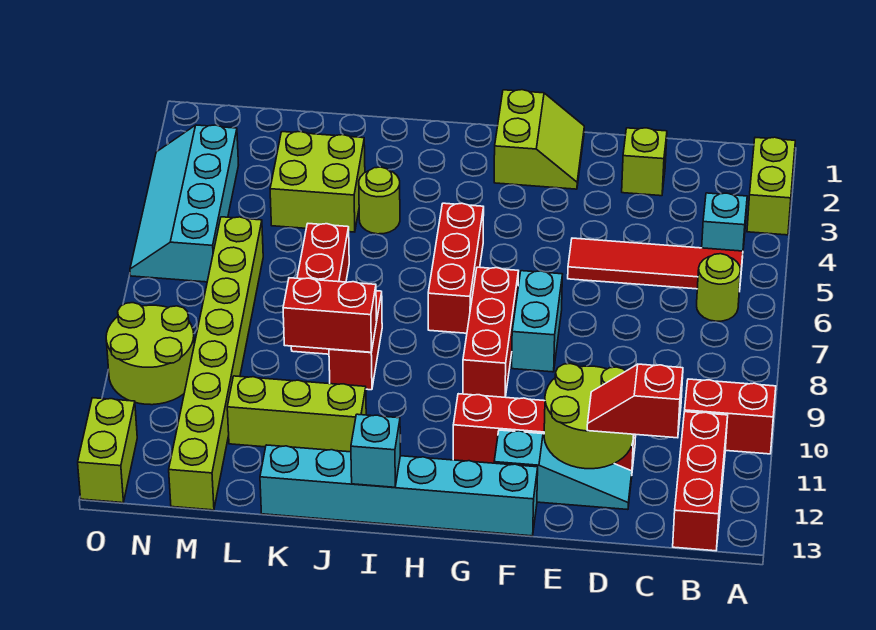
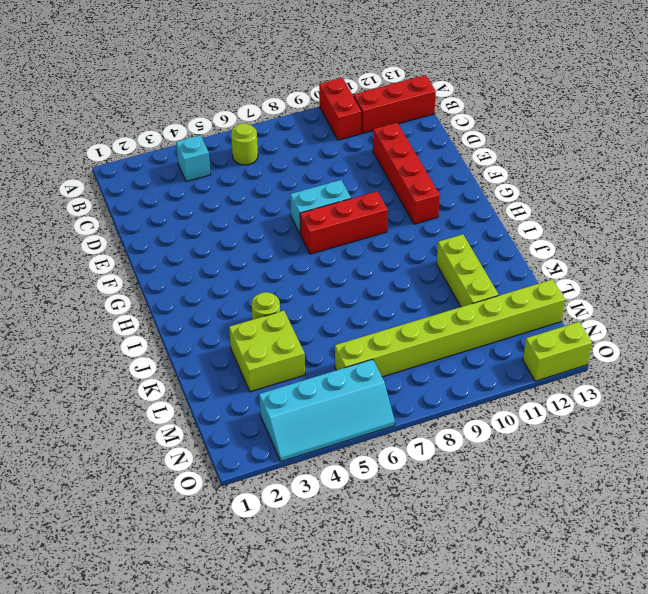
none -> lime 1x2 brick [747,137,795,235]
none -> red 1x4 tile [568,238,743,292]
none -> lime 1x1 brick [622,128,667,196]

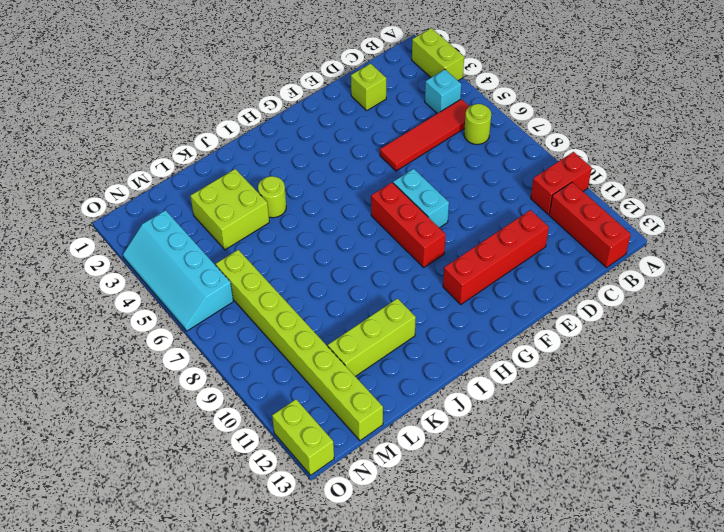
none -> cyan 1x3 slope [494,430,632,510]
none -> lime 2x2 slope [494,90,584,189]
none -> cyan 1x6 brick [260,445,538,536]

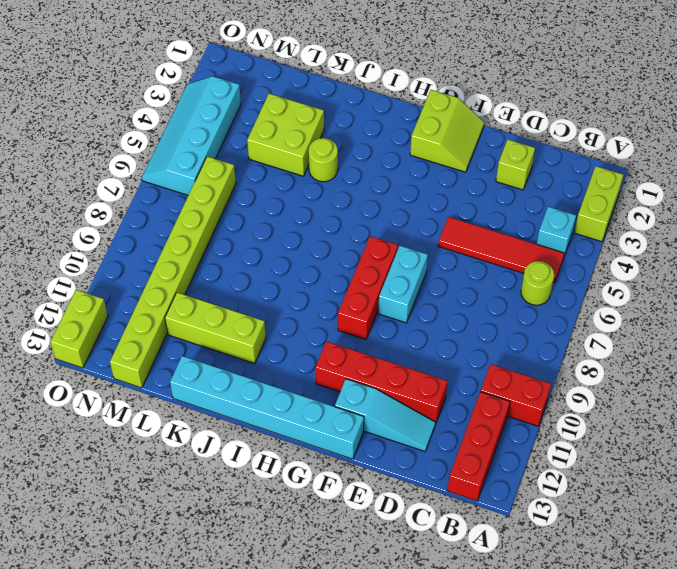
none -> red 1x3 brick [428,203,484,333]
none -> red 1x2 brick [329,291,382,390]
none -> red 1x3 brick [291,224,349,354]

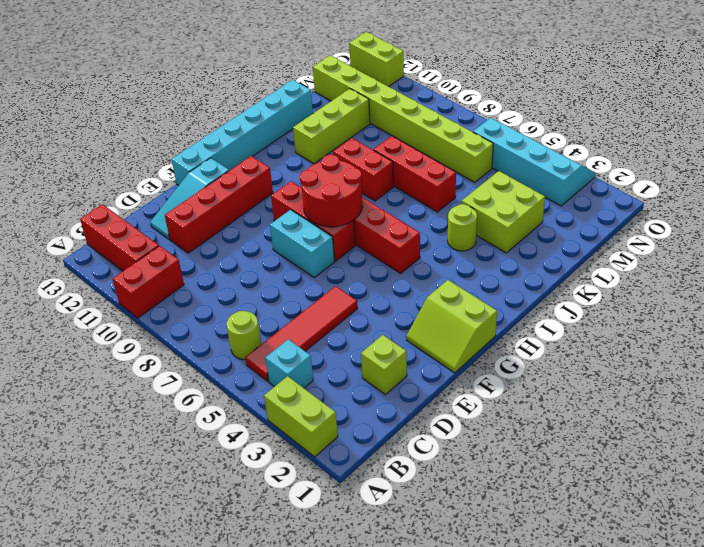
red 2x2 round brick [300,155,362,227] -> none
none -> lime 2x2 round brick [106,303,194,405]
none -> lime 2x2 round brick [544,364,634,469]
none -> cyan 1x1 brick [351,414,400,487]

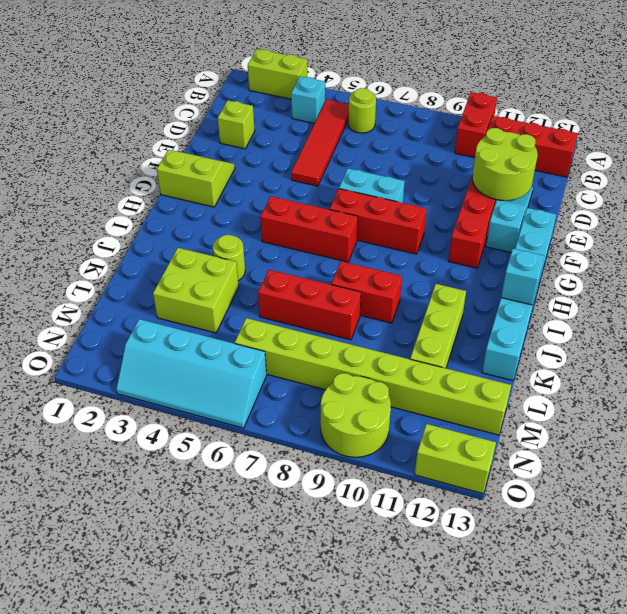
none -> red 1x2 brick [283,278,377,352]
none -> red 1x2 slope [587,364,683,438]

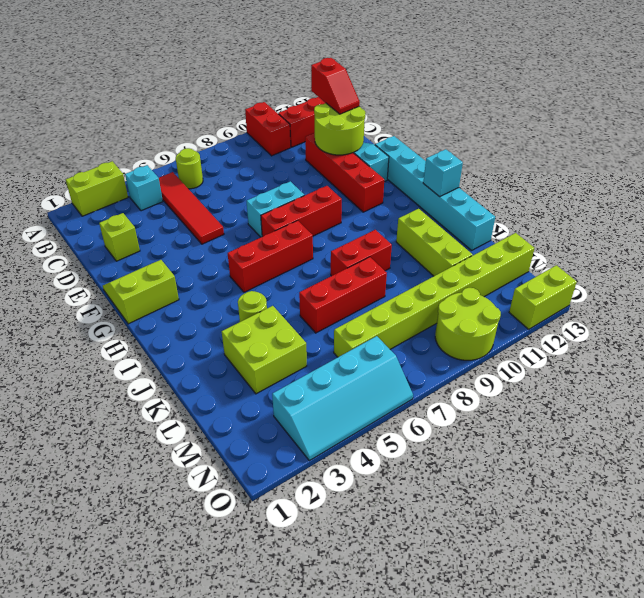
none -> red 1x2 brick [283,278,377,352]

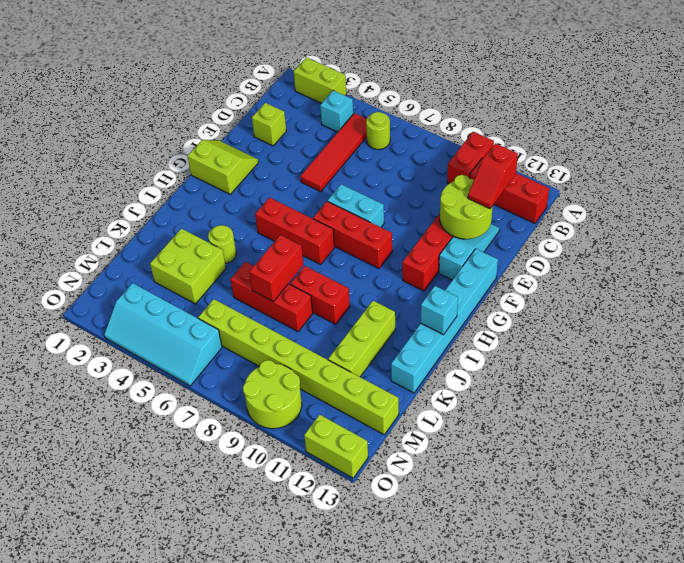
red 1x2 brick [250,235,304,302] -> red 1x2 brick moved to [283,278,377,352]

